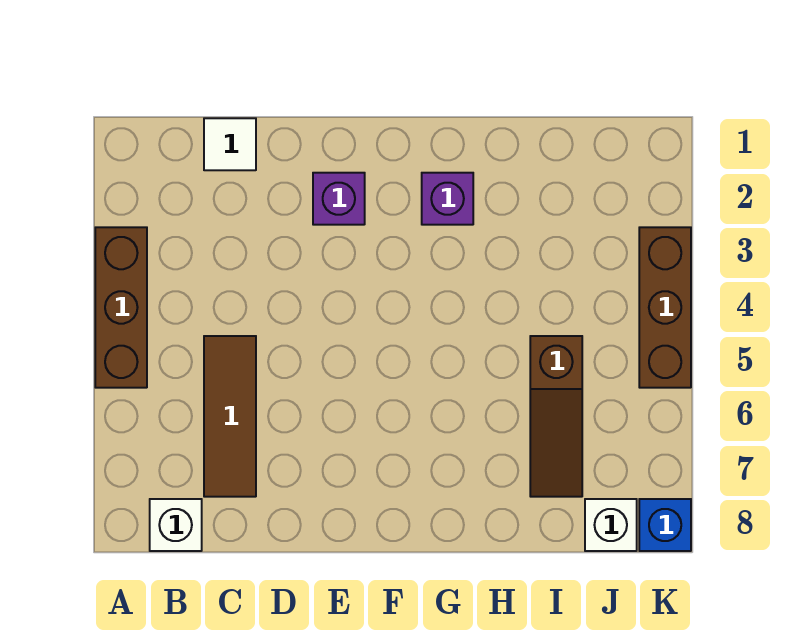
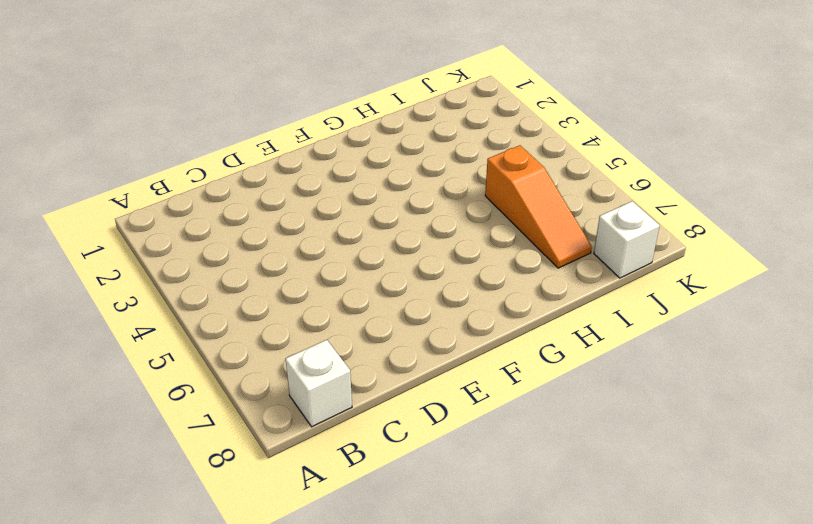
orange 1x3 slope [485,145,592,268] -> brown 1x3 slope [530,336,582,497]
none -> brown 1x3 brick [95,227,147,388]
none -> white 1x1 tile [204,118,256,170]

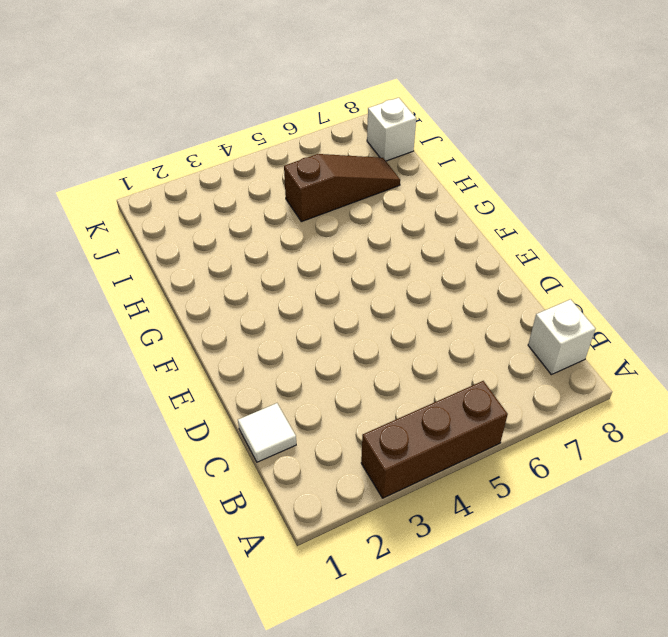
none -> brown 1x3 tile [204,336,256,497]
none -> purple 1x1 brick [313,173,365,225]

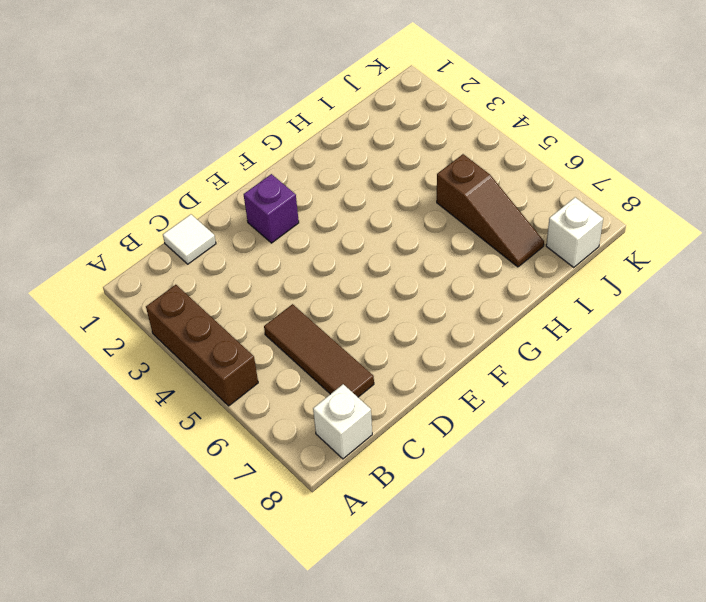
none -> purple 1x1 brick [422,173,473,225]
none -> brown 1x3 brick [639,227,691,388]

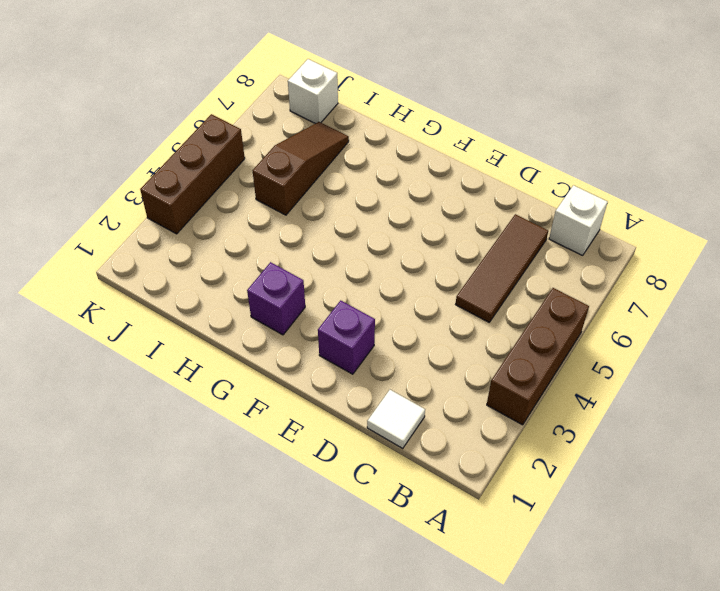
none -> blue 1x1 brick [639,499,691,551]

